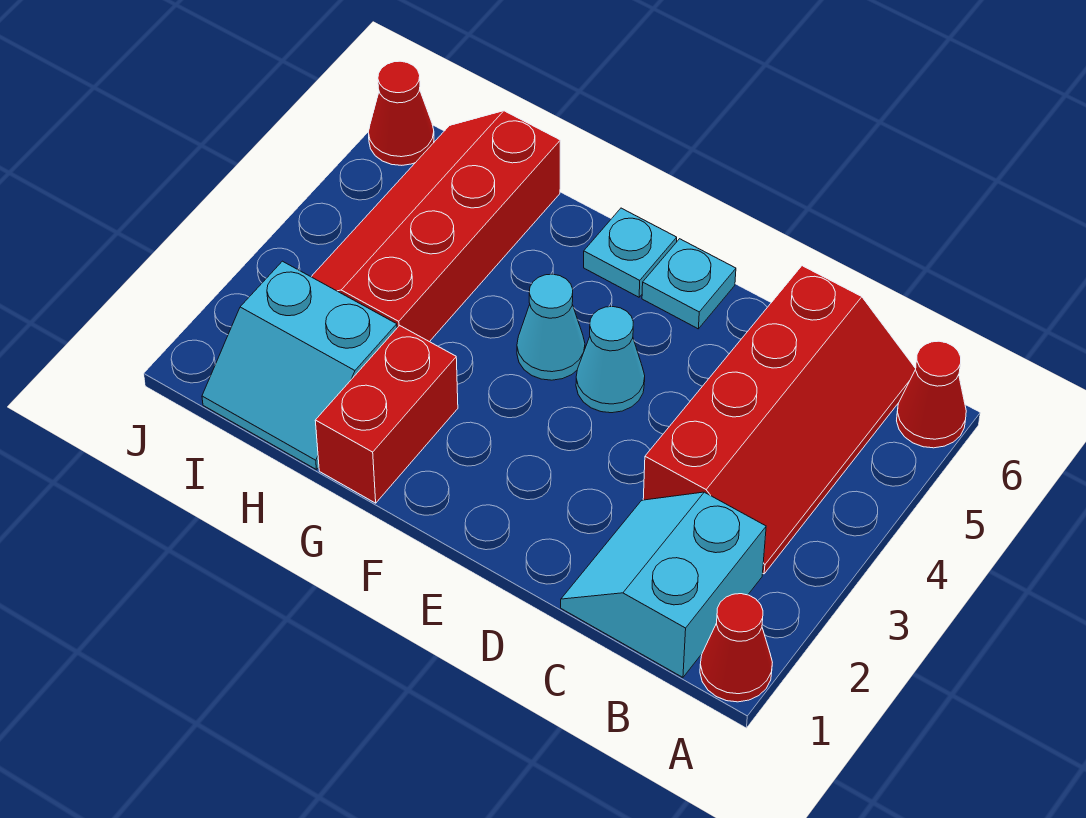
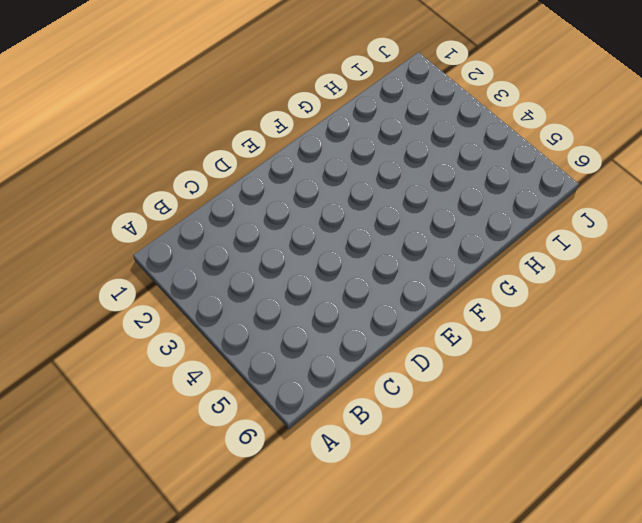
none -> red 1x1 cone [700,594,772,702]
none -> red 1x1 cone [897,341,966,448]
none -> cyan 2x2 slope [561,492,766,677]

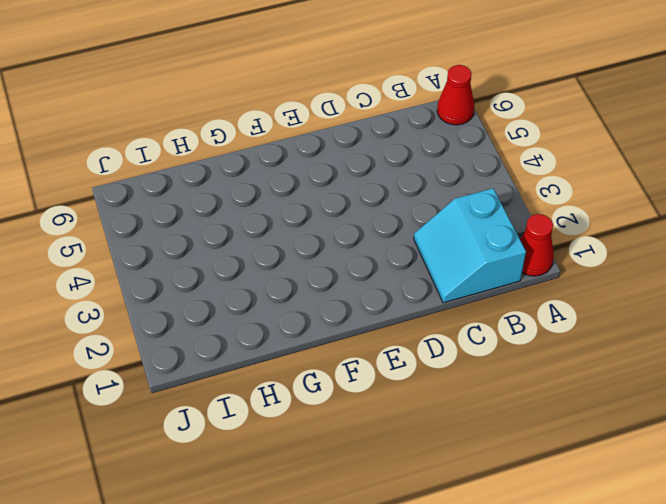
none -> red 2x4 slope [643,266,916,574]
none -> cyan 1x1 cone [576,307,645,413]
none -> cyan 1x1 plate [642,239,736,329]

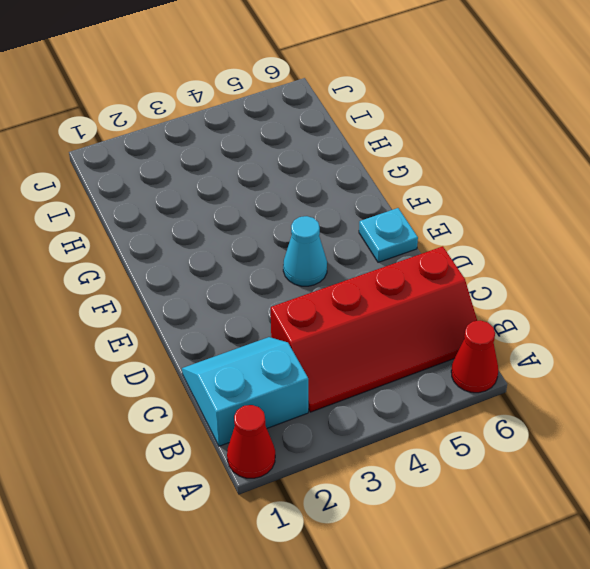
none -> cyan 1x1 cone [517,274,585,380]
none -> cyan 1x1 plate [584,208,677,297]
none -> red 1x2 brick [315,326,458,503]

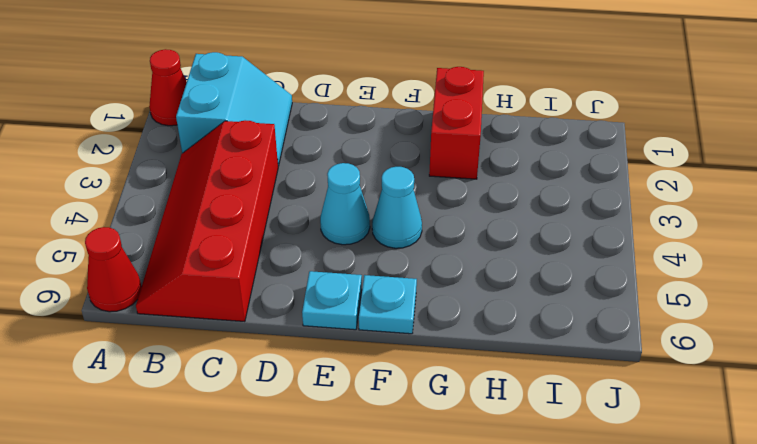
none -> cyan 2x2 slope [202,261,397,470]
none -> red 2x4 slope [311,111,560,342]
none -> red 1x1 cone [368,61,434,165]

